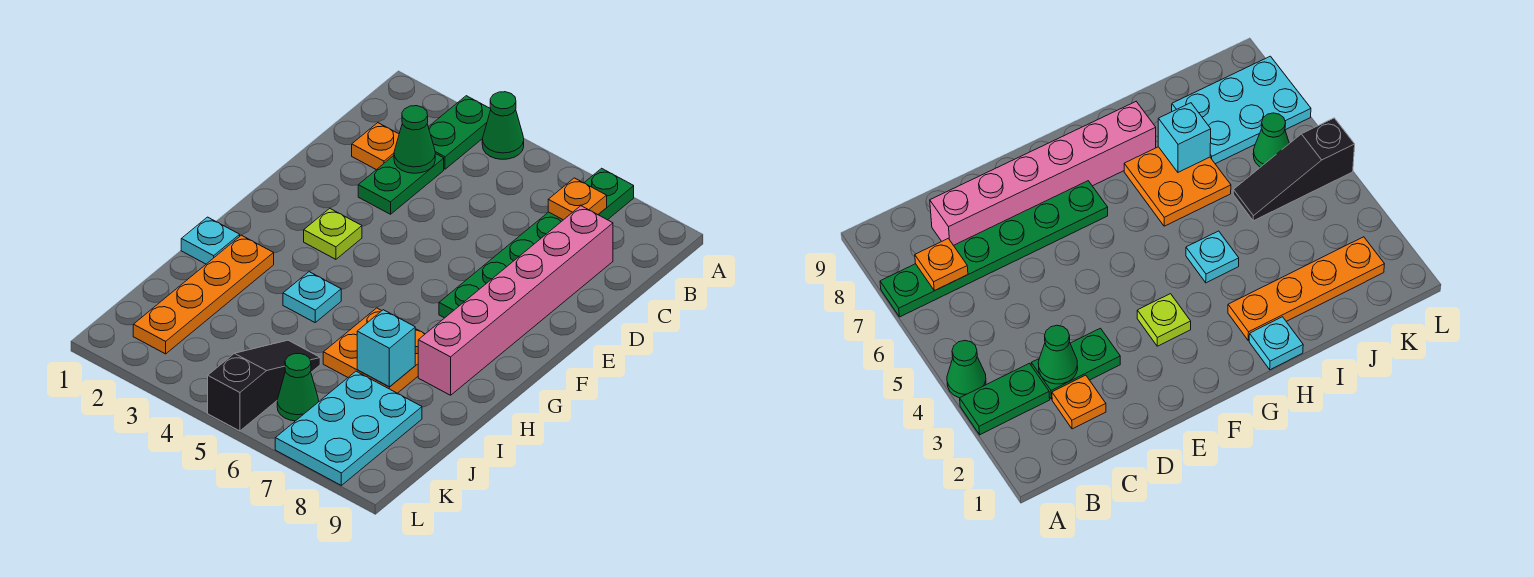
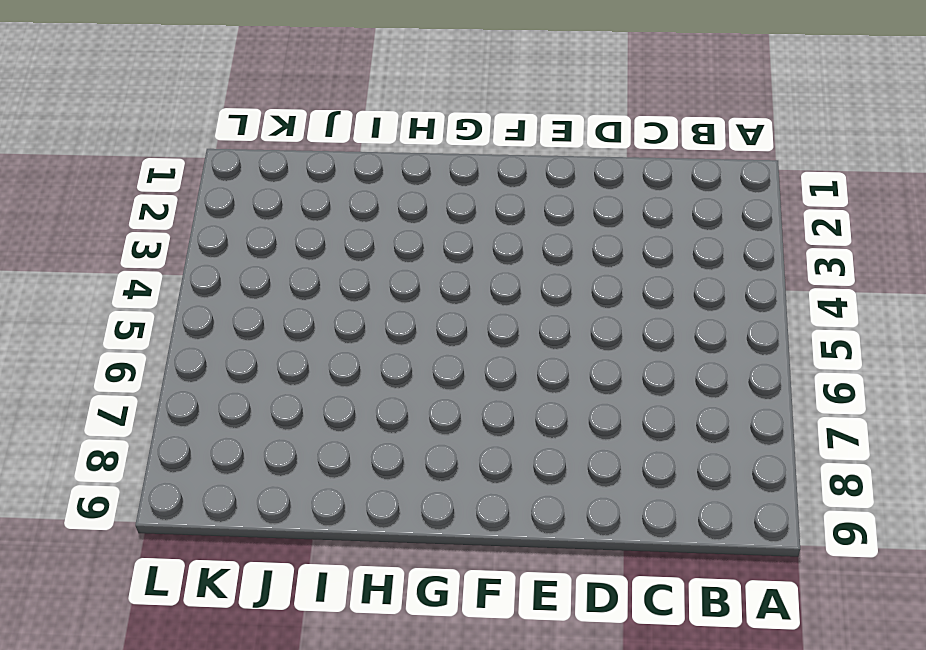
none -> green 1x2 plate [428,96,491,169]
none -> green 1x1 cone [482,92,524,159]
none -> green 1x6 plate [439,168,634,318]

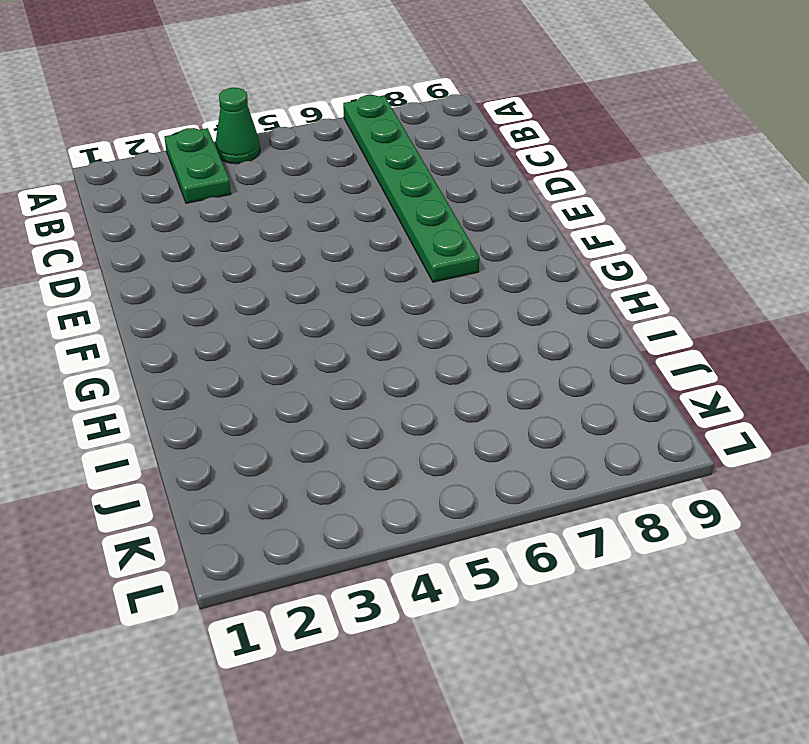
none -> orange 1x1 plate [352,123,399,170]
none -> green 1x2 plate [358,153,444,214]
none -> pink 1x6 brick [418,206,613,395]

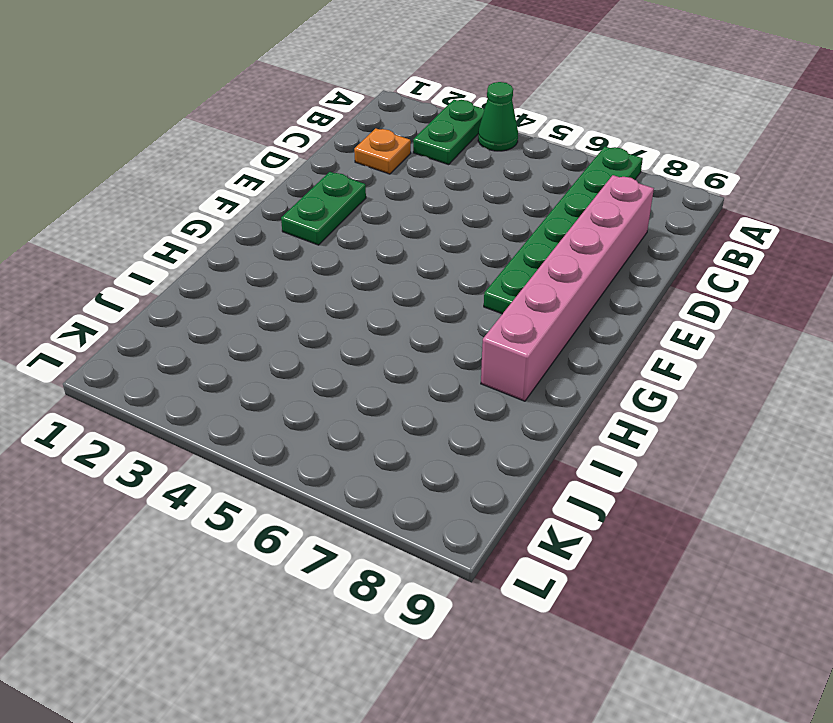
green 1x2 plate [281,172,366,245] -> green 1x2 plate moved to [358,153,444,214]
none -> lime 1x1 plate [304,208,362,259]
none -> cyan 1x1 plate [181,217,240,264]
none -> orange 1x4 plate [133,235,274,354]

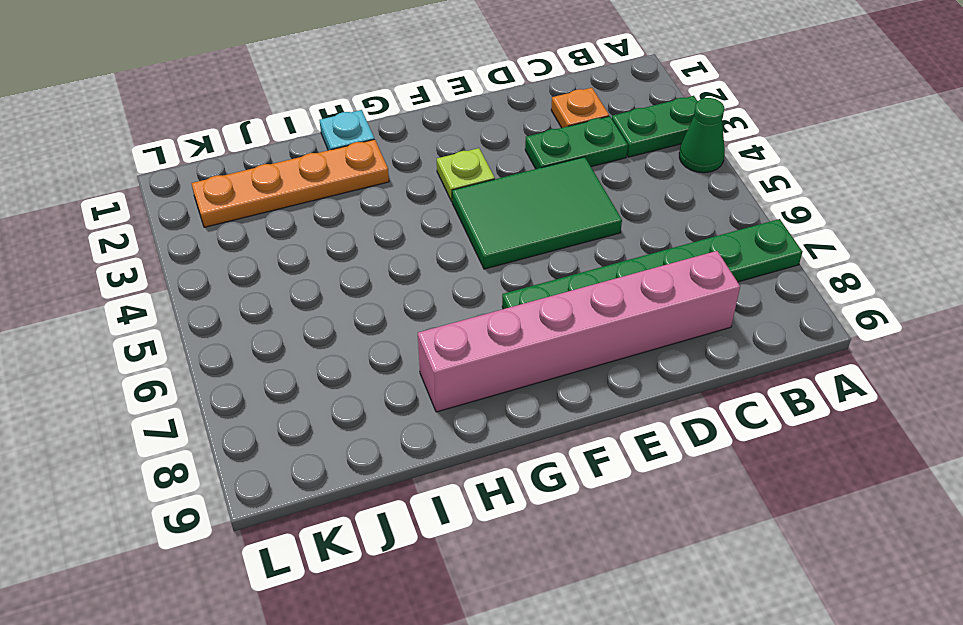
green 2x3 tile [452,157,622,269] -> none
none -> cyan 1x1 plate [283,272,341,322]
none -> orange 2x2 plate [323,308,425,393]
none -> black 1x3 slope [208,340,320,431]

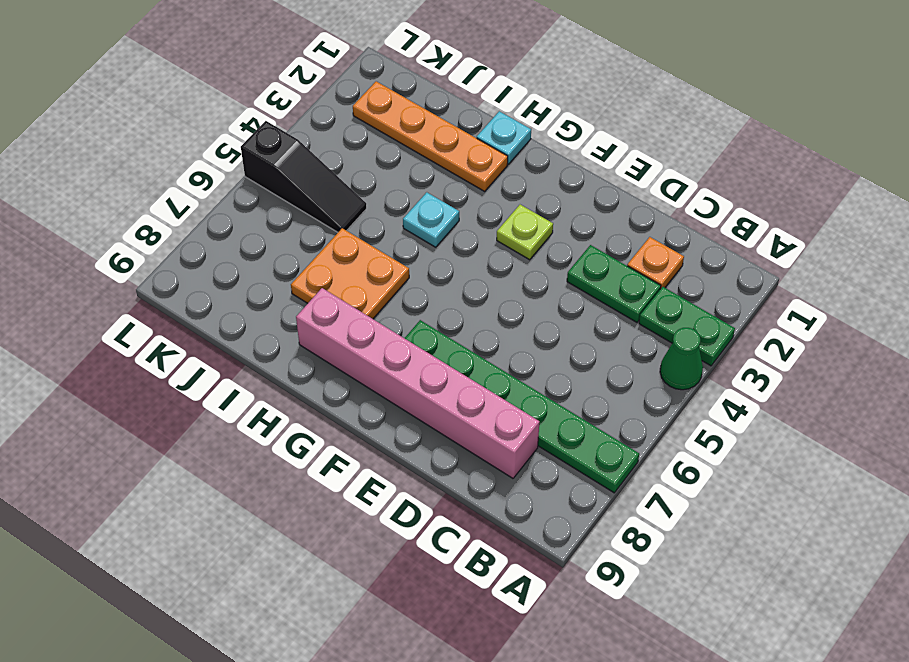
none -> cyan 2x3 plate [275,371,422,485]
none -> green 1x1 cone [277,353,319,421]
none -> orange 1x1 plate [548,178,607,220]

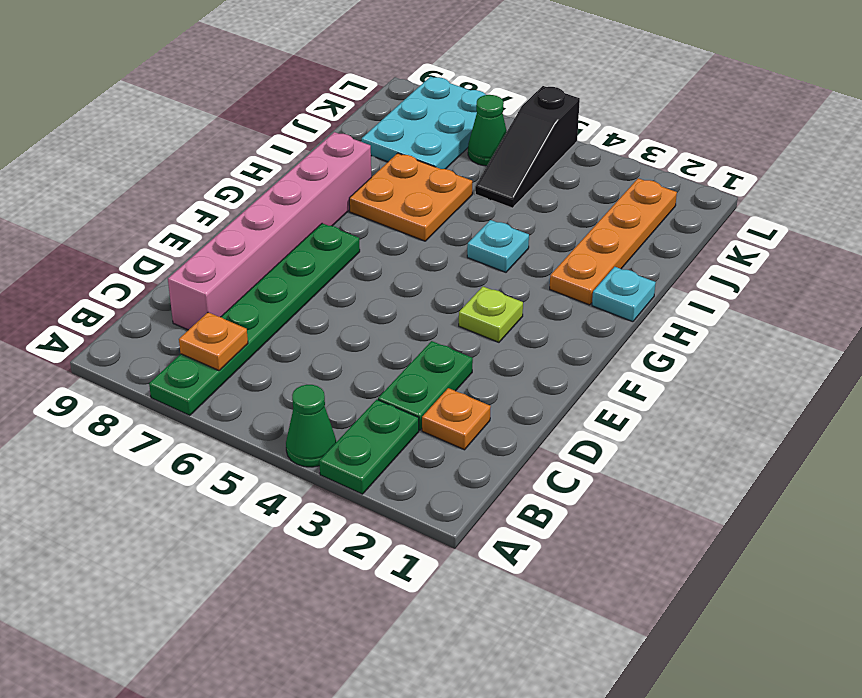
none -> green 1x1 cone [394,106,435,173]
none -> cyan 1x1 brick [357,310,415,387]

